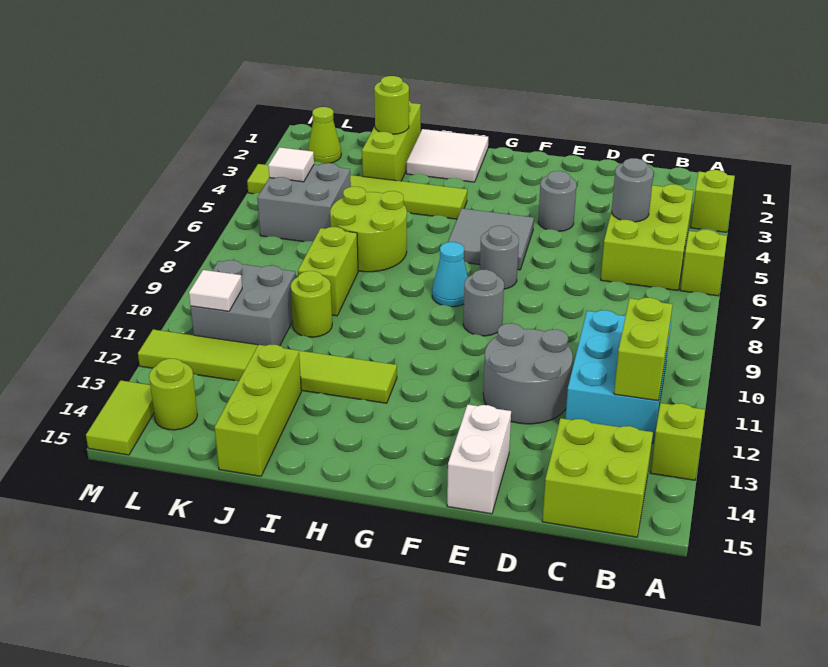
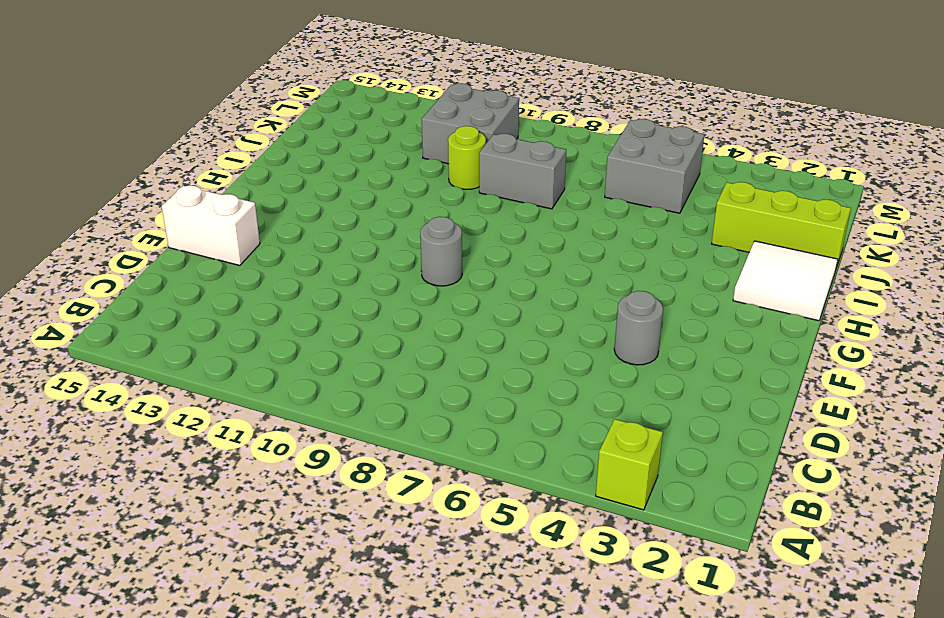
grey 1x2 brick [479,134,566,209] -> lime 1x2 brick [298,227,358,316]
none -> lime 1x1 brick [680,230,727,296]
none -> lime 1x1 brick [650,403,705,480]
none -> lime 2x3 brick [601,184,693,291]
none -> cyan 2x3 brick [565,310,671,443]

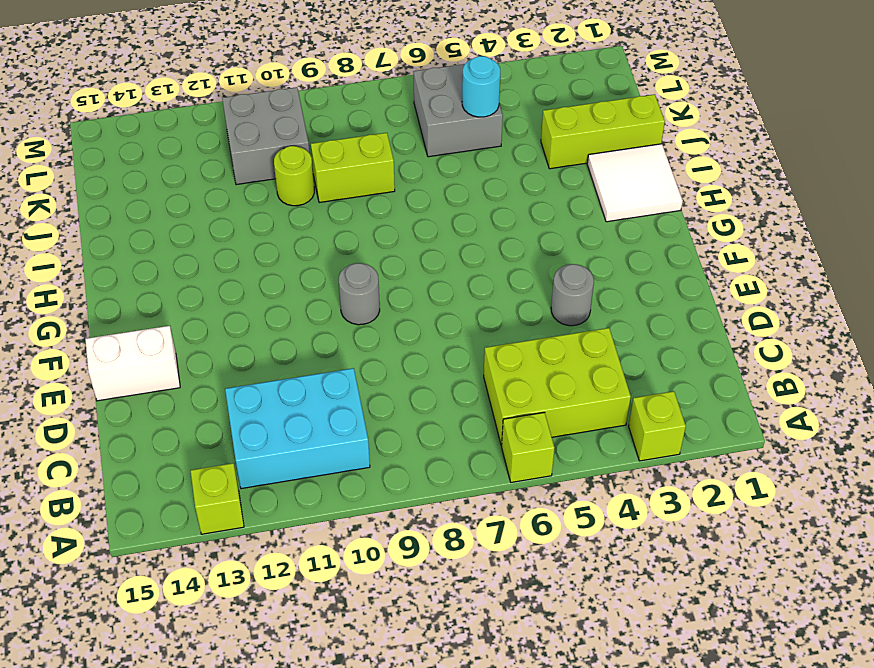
cyan 1x1 round brick [462,56,500,117] -> none
none -> lime 2x2 brick [542,418,653,537]
none -> grey 2x2 round brick [483,323,573,424]
none -> grey 2x2 tile [448,208,534,270]
none -> grey 1x1 round brick [480,226,519,289]

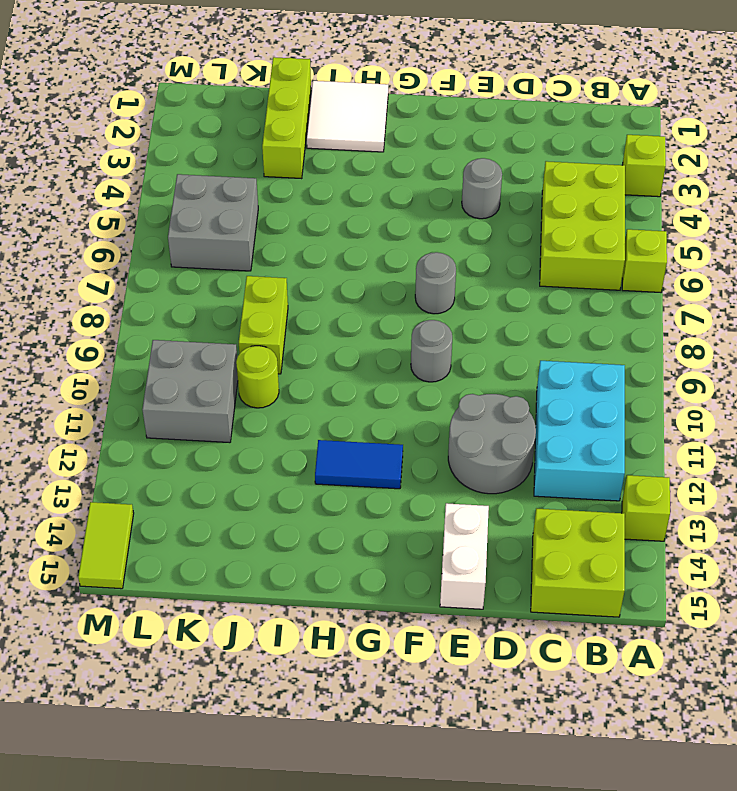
blue 1x2 tile [315,440,403,489] -> lime 1x6 tile [138,329,397,403]
none -> grey 2x2 tile [448,208,534,270]
none -> cyan 1x1 cone [432,242,468,307]
none -> lime 1x6 tile [247,164,467,219]
none -> lime 2x2 round brick [330,187,407,272]

